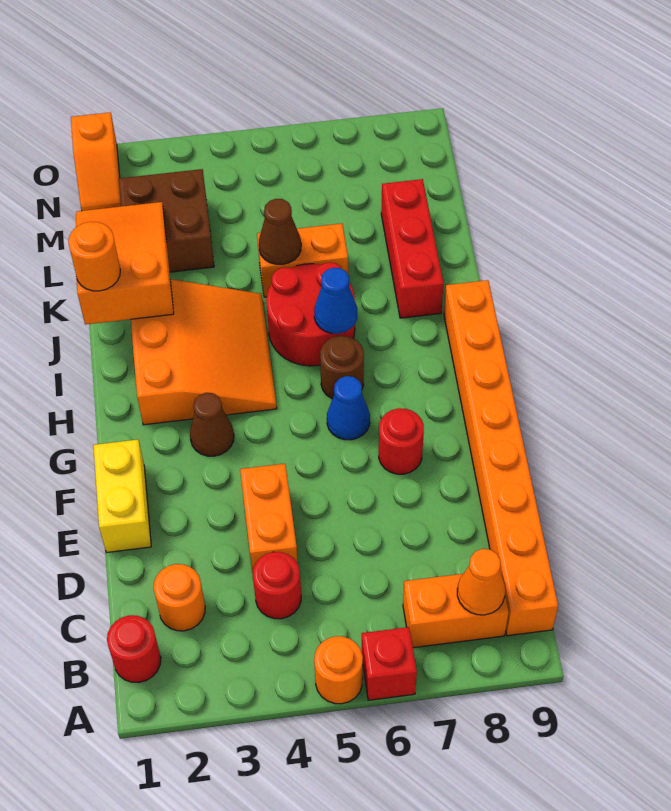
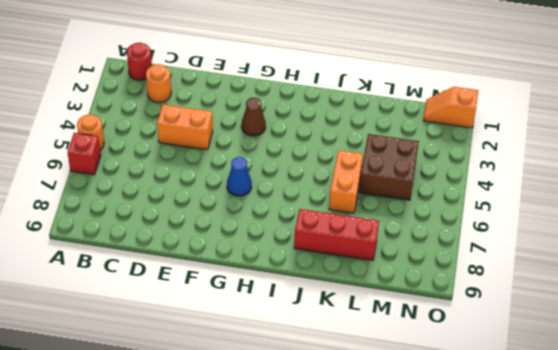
brown 2x2 brick [359,134,419,200] -> brown 2x2 brick moved to [119,169,214,272]
none -> orange 1x2 brick [403,571,509,648]
none -> orange 1x8 brick [444,280,558,636]
none -> red 1x1 round brick [253,552,301,619]

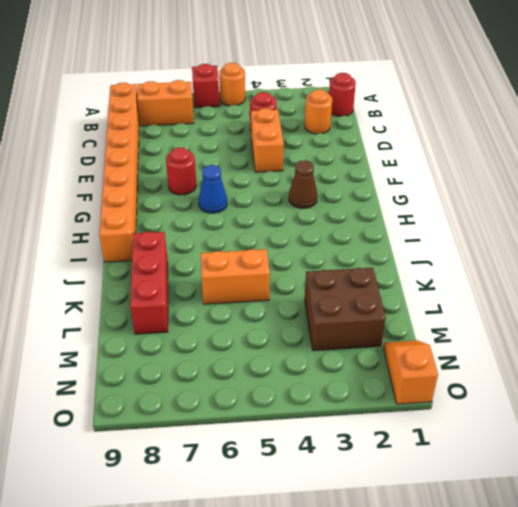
none -> yellow 1x2 brick [93,440,151,553]
none -> orange 3x3 slope [131,279,277,425]
none -> brown 1x1 round brick [320,336,364,399]

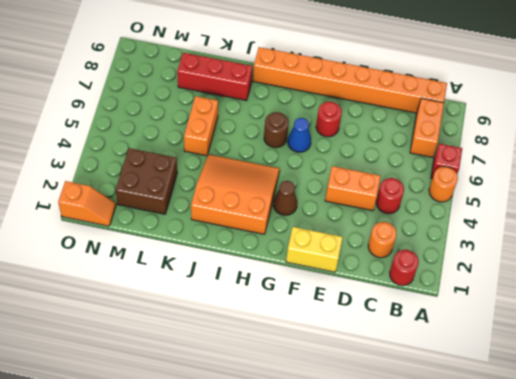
none -> red 2x2 round brick [266,262,355,366]
none -> orange 1x1 cone [457,549,505,615]
none -> blue 1x1 cone [314,267,357,334]

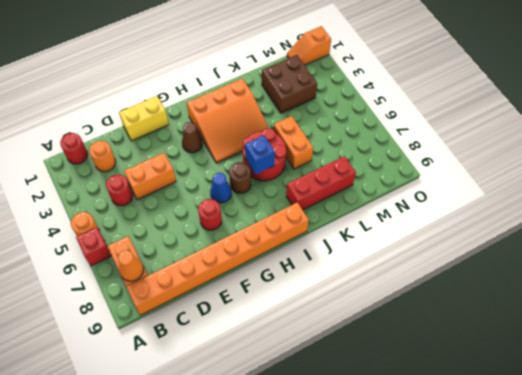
blue 1x1 brick [245,136,275,175] -> blue 1x1 cone [314,267,357,334]
none -> orange 2x3 slope [76,202,174,325]
none -> brown 1x1 cone [259,199,301,264]
none -> orange 1x1 round brick [68,222,120,291]

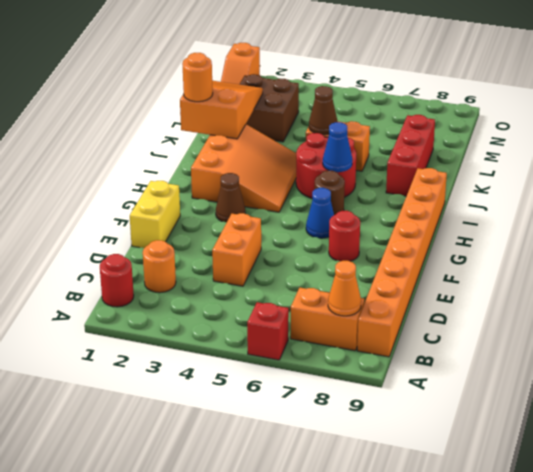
none -> orange 1x1 round brick [314,636,363,704]
none -> red 1x1 round brick [253,552,301,619]

